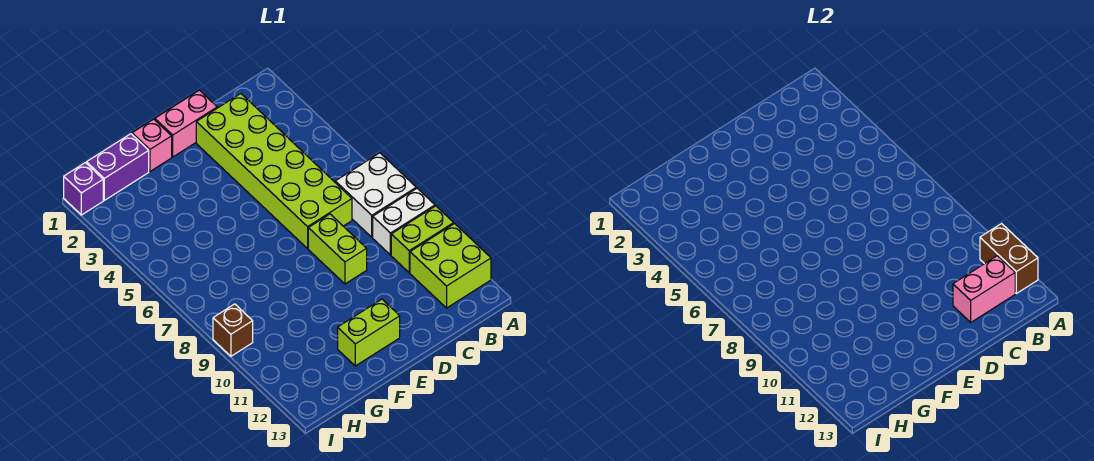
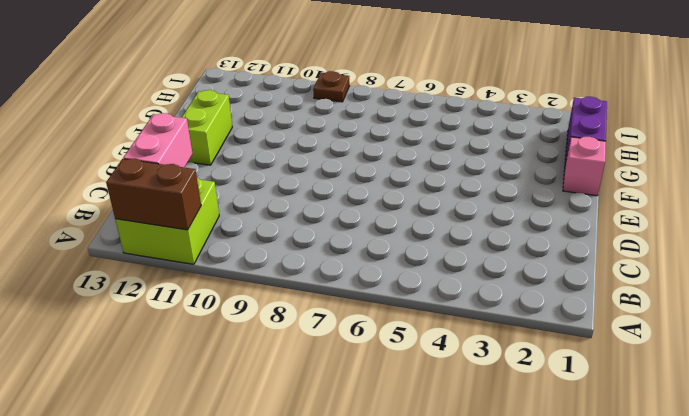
brown 1x1 plate [313,71,350,102] -> brown 1x1 brick [213,304,253,356]
none -> white 2x2 brick [335,153,416,237]
none -> white 1x2 brick [373,188,435,255]
none -> lime 1x2 brick [391,206,454,273]

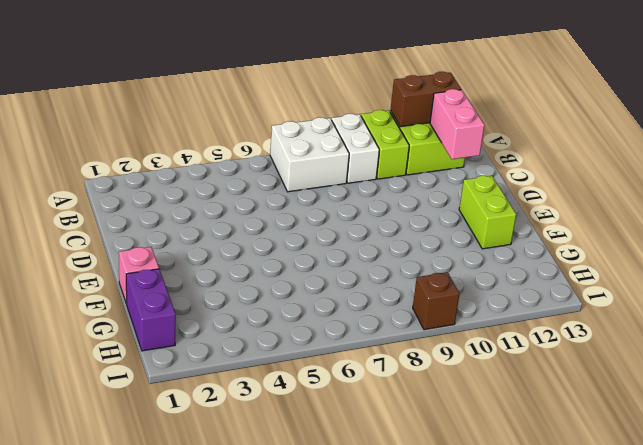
none -> lime 2x6 brick [196,94,352,249]
none -> pink 1x2 brick [155,90,217,157]
none -> lime 1x2 brick [308,214,367,284]

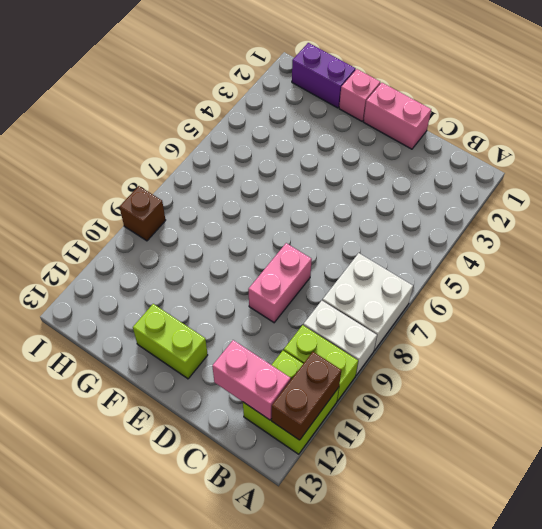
pink 1x2 brick [248,243,312,323] -> lime 1x2 brick [308,214,367,284]
none -> lime 2x6 brick [196,94,352,249]
none -> purple 1x1 brick [64,163,103,215]

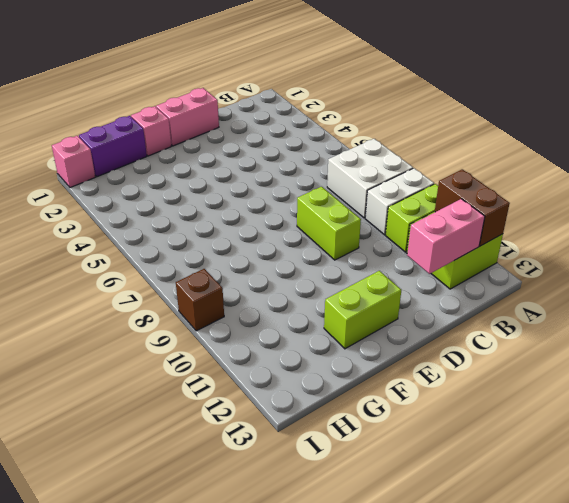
pink 1x1 brick [52,136,95,188] -> purple 1x1 brick [64,163,103,215]
none -> lime 2x6 brick [196,94,352,249]

